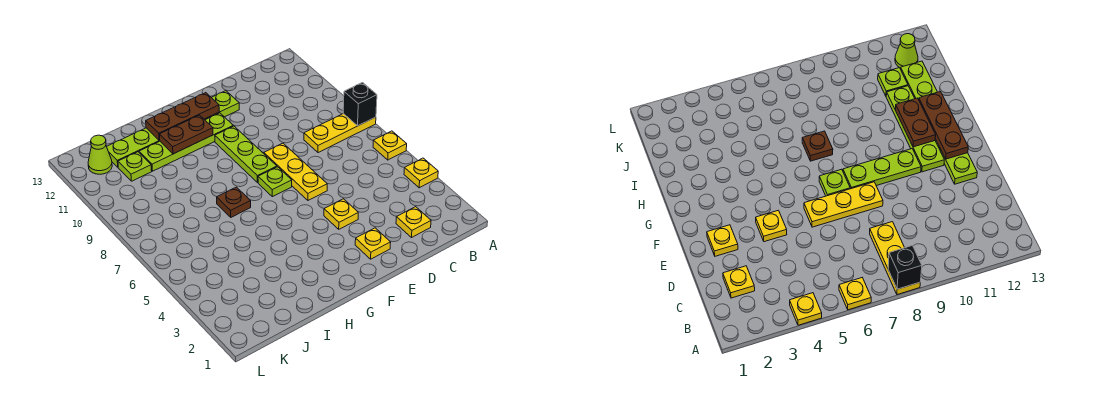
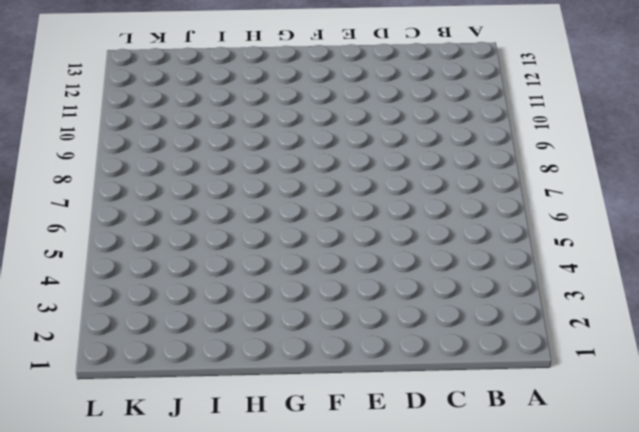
none -> yellow 1x1 plate [404,158,438,188]
none -> yellow 1x1 plate [373,131,407,160]
none -> yellow 1x3 plate [304,114,376,153]

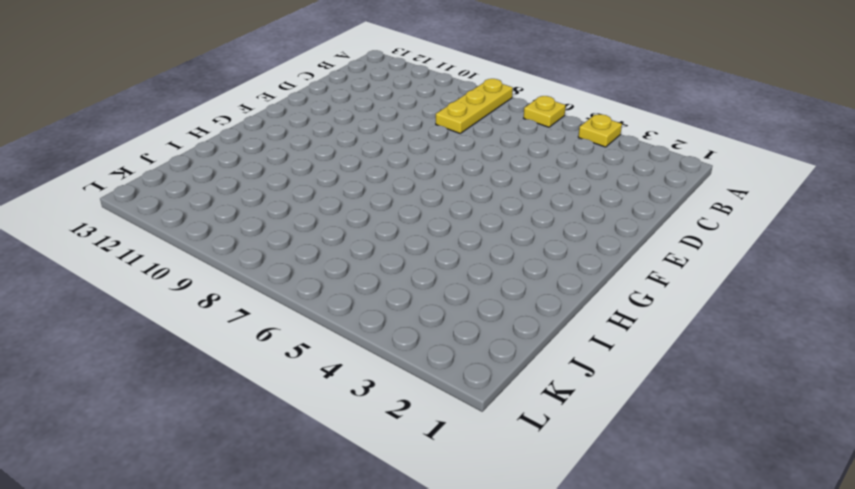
none -> yellow 1x1 plate [396,207,431,237]
none -> yellow 1x1 plate [355,228,391,259]
none -> yellow 1x1 plate [324,199,358,229]

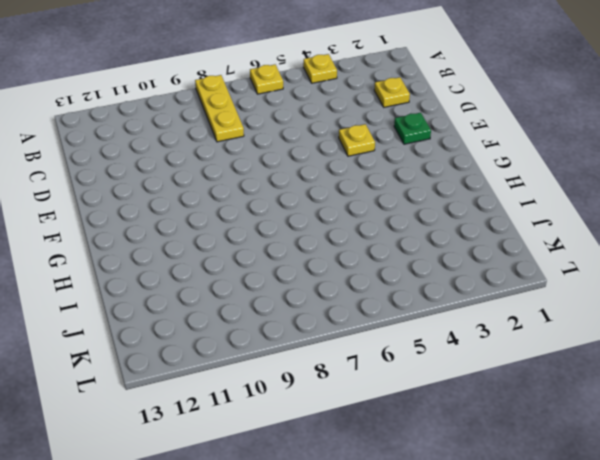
green 1x1 plate [394,113,431,144] -> yellow 1x1 plate [355,228,391,259]
none -> yellow 1x3 plate [264,143,327,200]
none -> lime 1x6 plate [107,91,239,167]
none -> lime 1x1 plate [258,167,292,197]

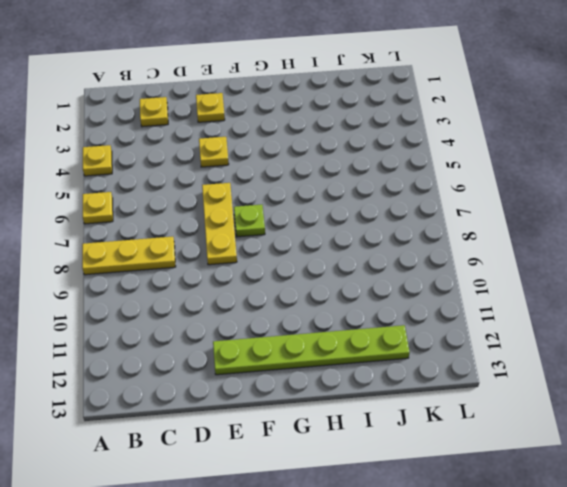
none -> lime 1x3 plate [215,126,277,183]
none -> lime 1x4 plate [139,113,233,171]
none -> brown 1x1 plate [217,187,251,217]

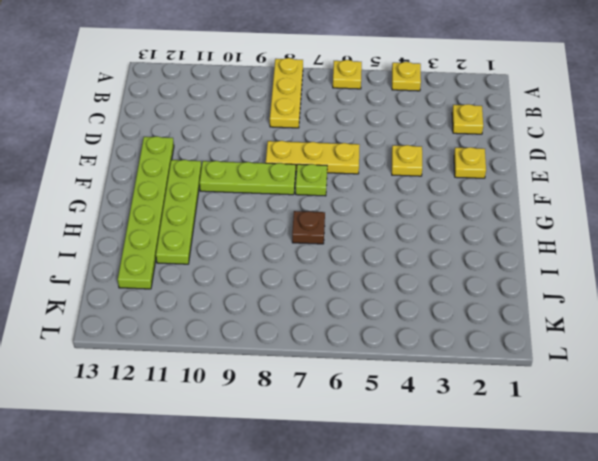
none -> lime 1x1 plate [118,152,152,181]
none -> lime 1x1 cone [88,135,112,174]
none -> black 1x1 brick [343,83,377,126]

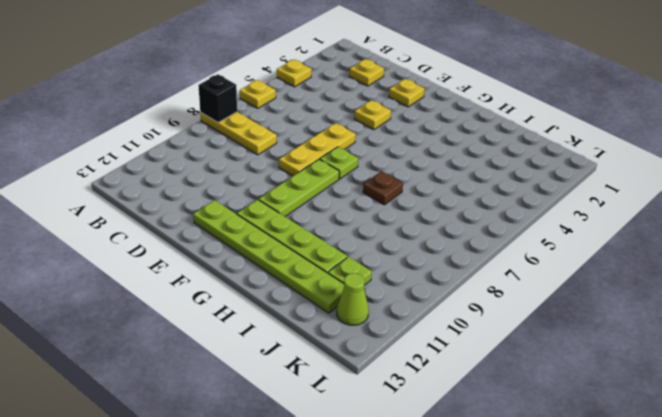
none -> brown 1x3 plate [146,93,219,140]
none -> brown 1x2 plate [159,115,213,154]

